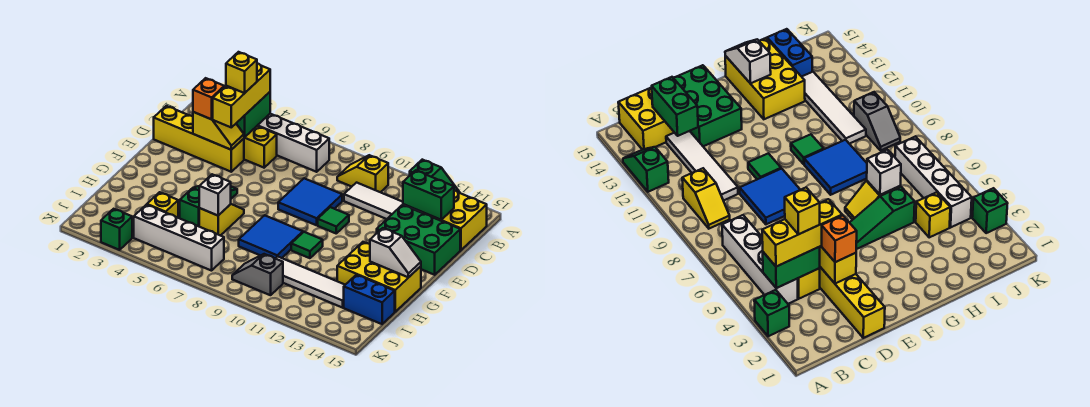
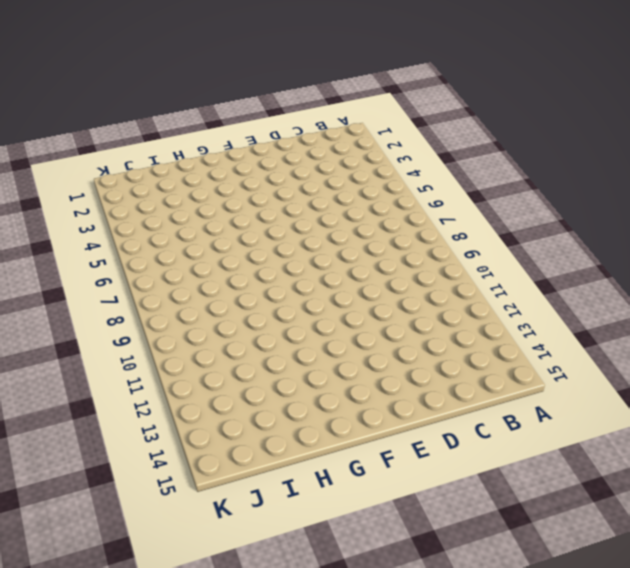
none -> green 1x1 brick [754,290,789,336]
none -> green 1x2 slope [410,160,460,193]
none -> white 1x4 brick [257,114,329,172]
none -> yellow 1x2 slope [337,155,388,192]

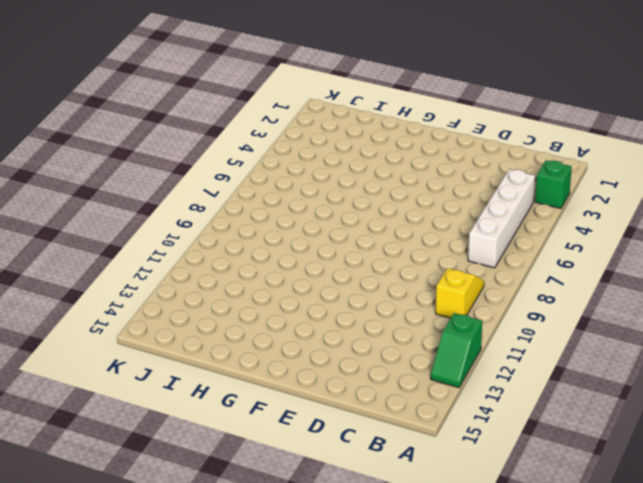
none -> yellow 2x2 brick [423,190,487,250]
none -> yellow 1x2 brick [244,126,277,168]
none -> white 1x4 tile [344,183,423,219]
none -> yellow 1x4 brick [154,106,244,172]

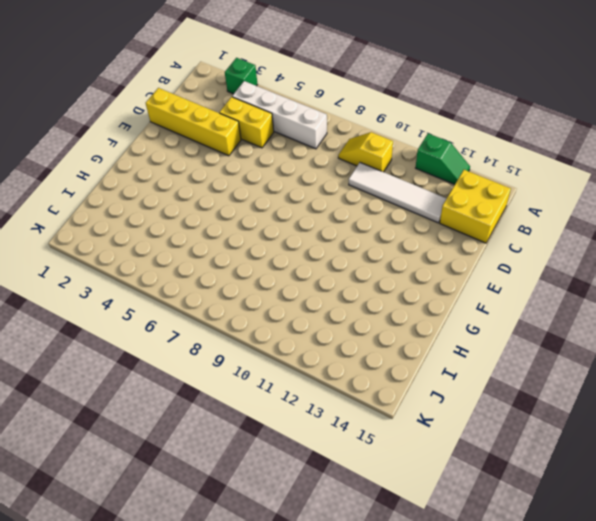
none -> blue 2x2 tile [278,178,342,225]
none -> green 2x3 brick [377,205,460,275]
none -> green 1x1 tile [318,207,349,233]
none -> green 1x3 slope [180,186,237,226]

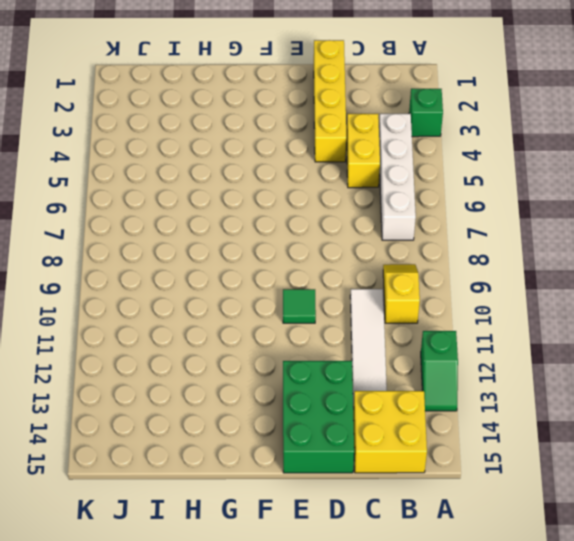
none -> blue 2x2 tile [278,178,342,225]
none -> green 1x3 slope [180,186,237,226]
none -> yellow 1x2 slope [199,204,244,236]
none -> blue 2x2 tile [239,215,303,258]

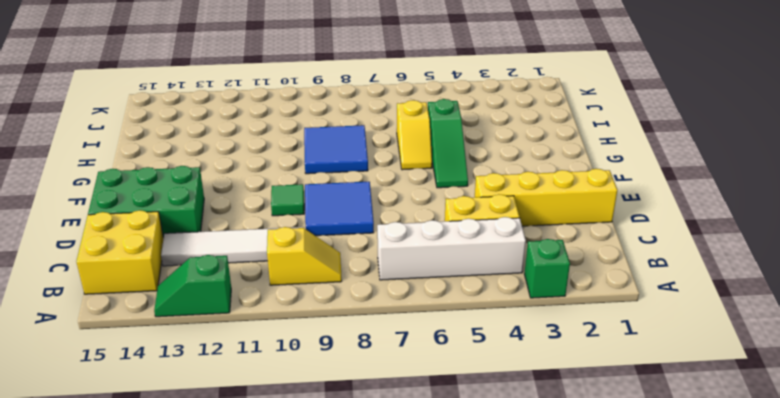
none -> green 1x1 tile [291,232,323,258]
none -> yellow 2x3 brick [337,242,421,312]
none -> yellow 1x1 brick [147,192,178,218]
none -> white 1x4 tile [276,256,345,308]

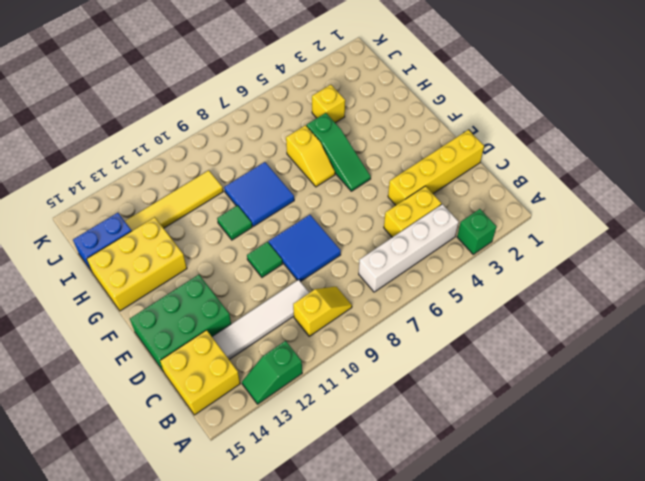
yellow 1x4 tile [125,170,223,231] -> white 1x4 tile [276,256,345,308]
none -> white 1x4 brick [134,205,224,271]
none -> grey 1x2 slope [232,254,283,295]
none -> green 1x1 brick [101,209,132,250]
none -> green 1x2 brick [236,92,270,137]

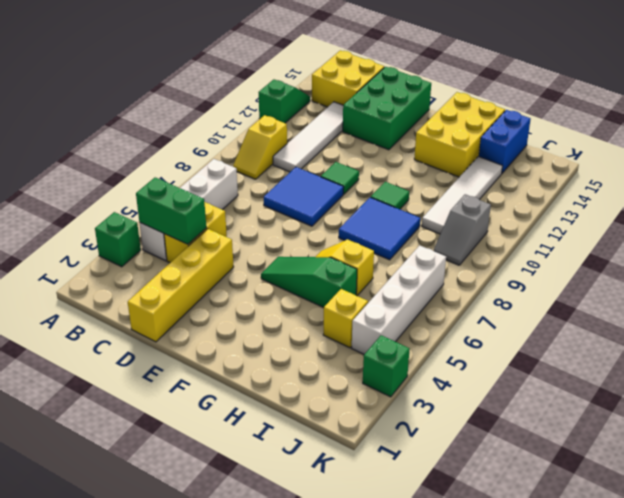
none -> green 1x2 brick [403,170,454,220]
none -> yellow 1x2 slope [193,112,244,150]
none -> white 1x2 slope [370,228,421,278]
none -> white 1x1 brick [199,174,231,216]

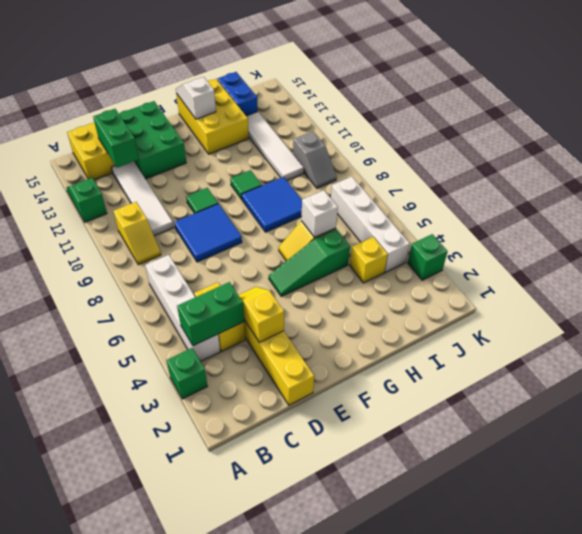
none -> yellow 1x3 brick [213,64,270,127]
none -> orange 1x1 brick [193,78,224,119]
none -> yellow 1x1 brick [226,52,257,93]

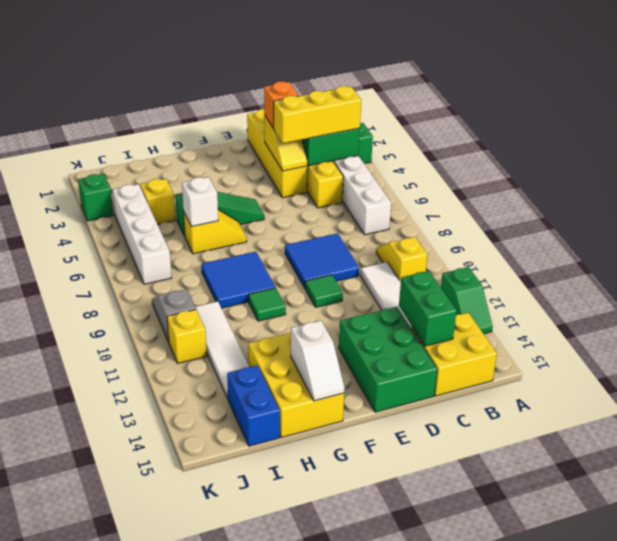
yellow 1x1 brick [167,309,207,363] -> yellow 1x1 brick moved to [226,52,257,93]

